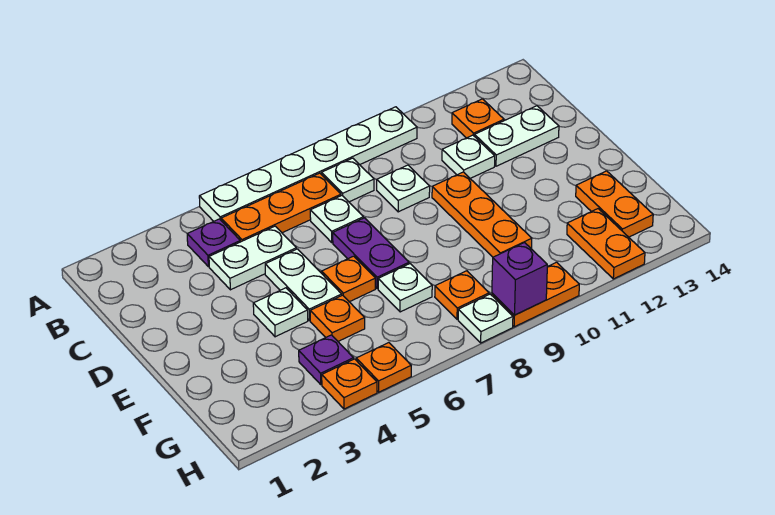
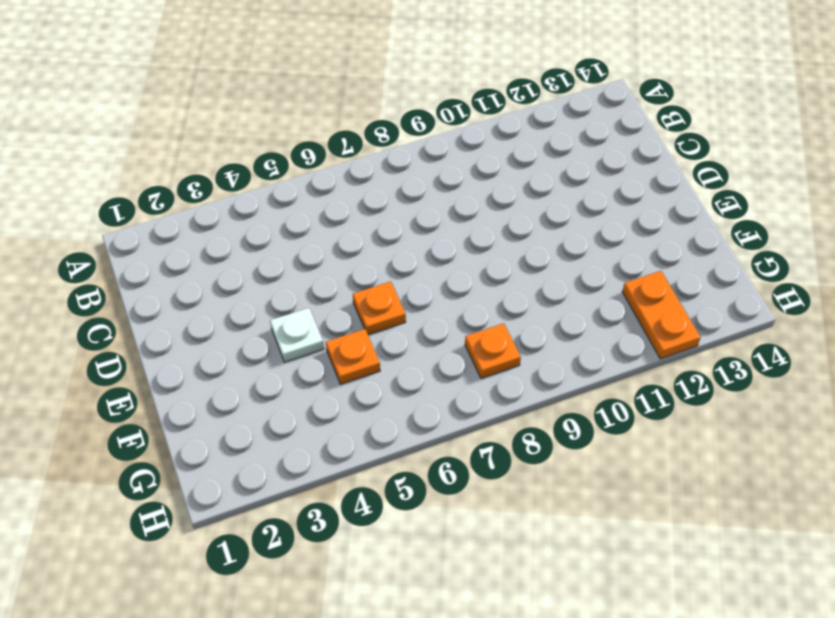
none -> white 1x6 plate [199,107,417,221]
none -> purple 1x1 plate [187,219,240,267]
none -> orange 1x3 plate [221,173,341,242]

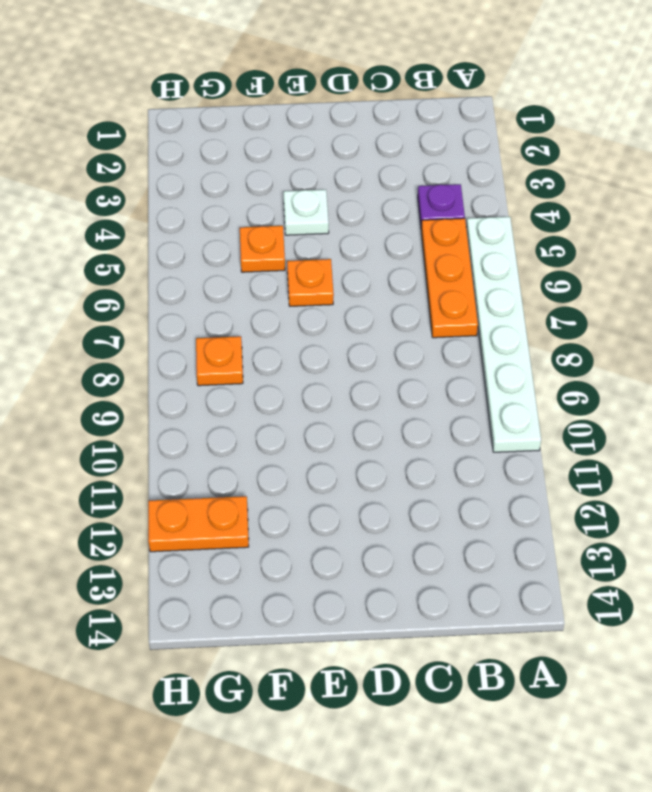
none -> white 1x1 plate [321,158,374,202]
none -> orange 1x1 plate [452,99,504,138]
none -> white 1x2 plate [209,226,296,290]

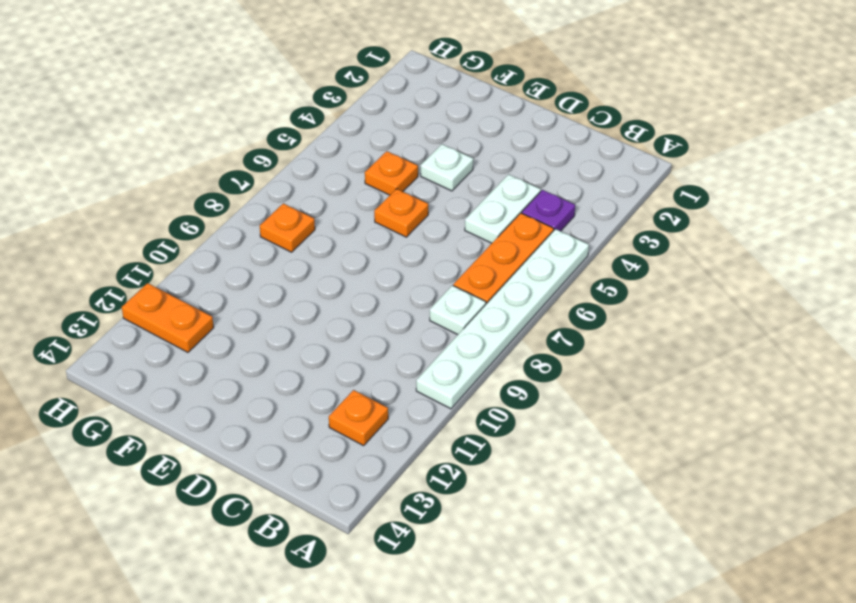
none -> white 1x1 plate [310,196,363,242]
none -> white 1x1 plate [377,165,430,212]
none -> white 1x1 plate [442,135,495,178]

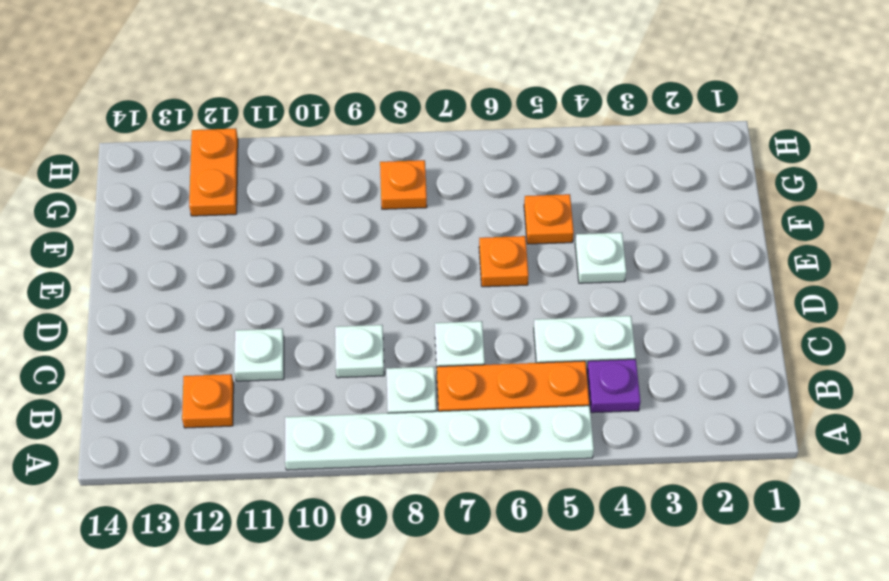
none -> white 1x2 plate [475,106,559,166]
none -> white 1x2 plate [265,249,342,320]
none -> purple 1x2 plate [333,218,409,289]

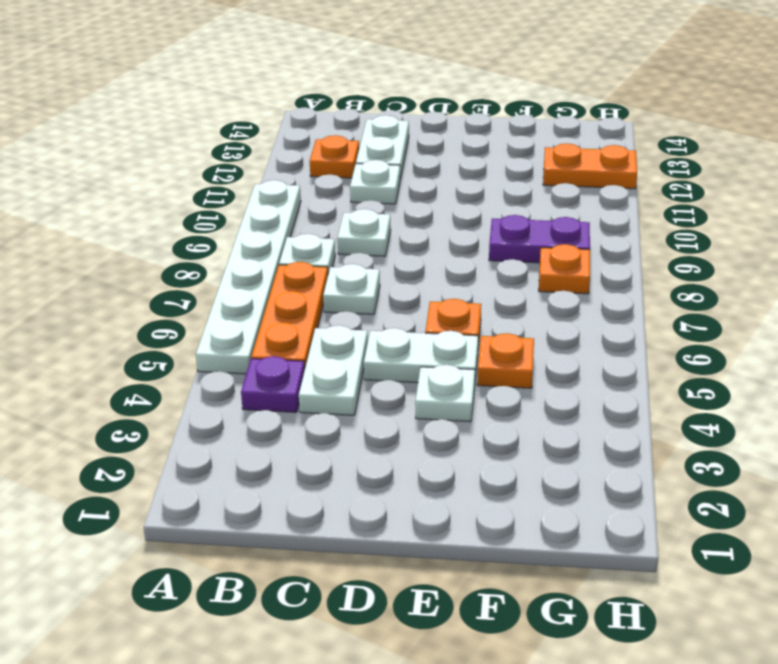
purple 1x2 plate [489,215,590,263] -> purple 1x2 plate moved to [333,218,409,289]
none -> orange 1x3 plate [432,172,532,257]
none -> white 1x1 plate [378,264,432,312]
none -> orange 1x2 plate [576,171,653,237]

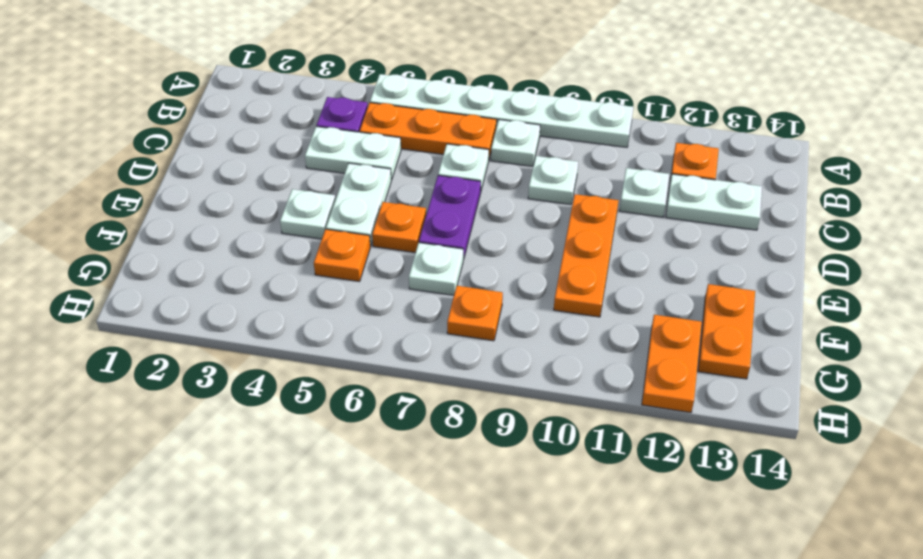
none -> purple 1x1 plate [299,335,354,385]
none -> orange 1x1 plate [322,359,377,409]
none -> orange 1x1 plate [356,343,411,392]

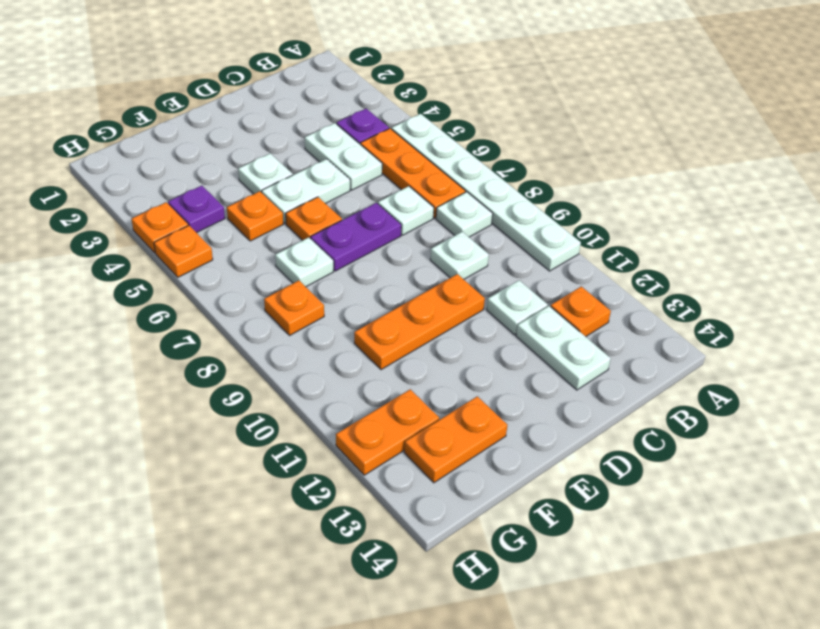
none -> white 1x1 plate [458,294,513,343]
none -> orange 1x2 plate [492,262,579,327]
none -> purple 1x1 brick [492,243,547,315]

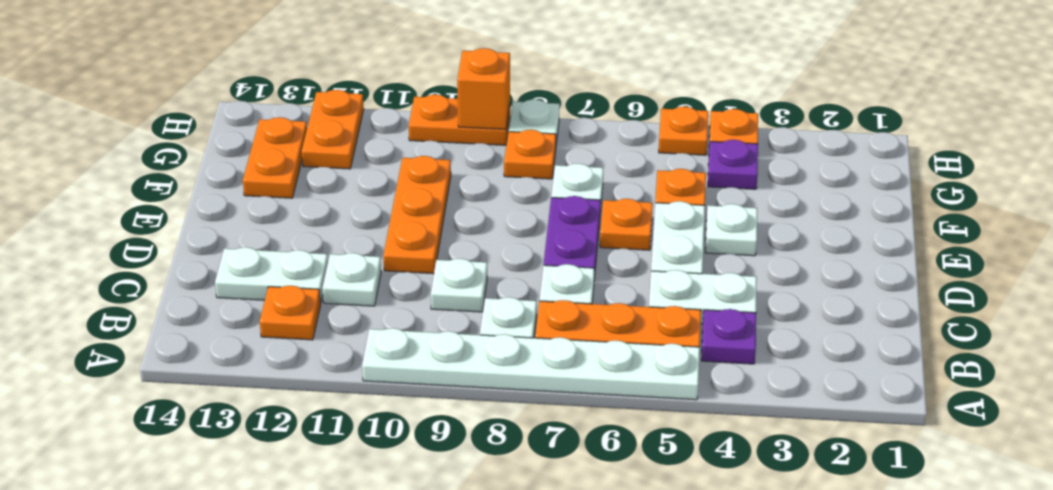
orange 1x1 brick [457,48,510,129] -> purple 1x1 brick [492,243,547,315]

